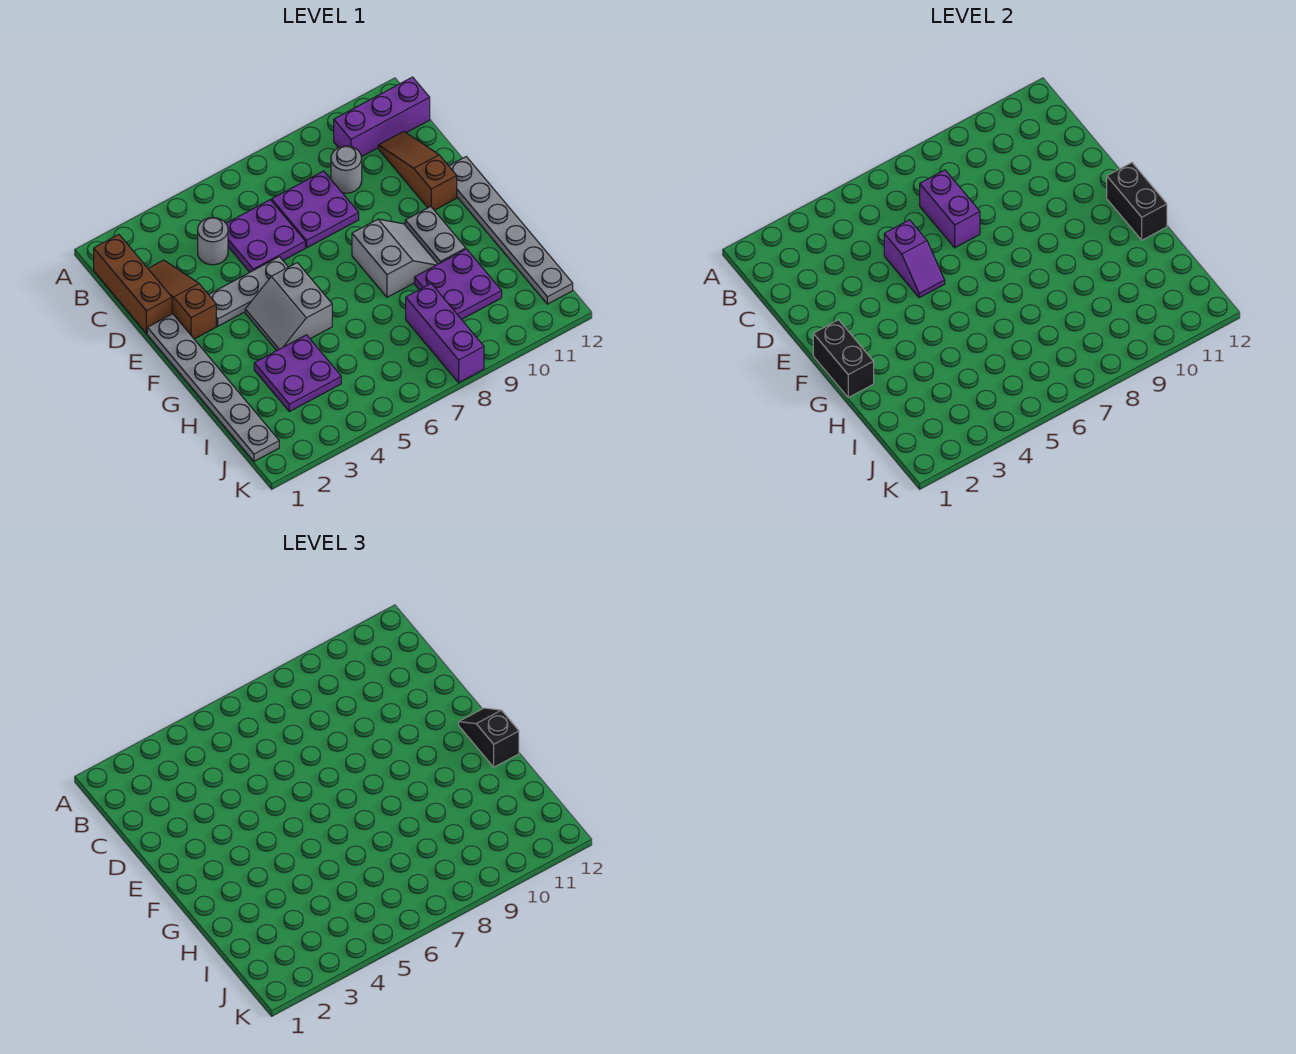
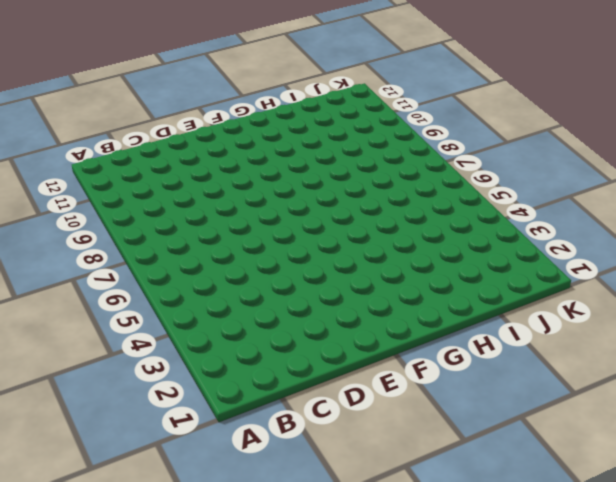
none -> brown 1x3 brick [94,235,172,334]
none -> purple 1x3 brick [334,77,430,157]
none -> brown 1x3 slope [148,260,216,339]

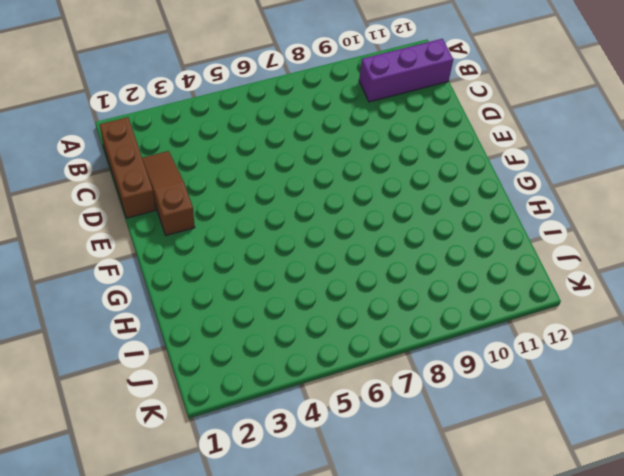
none -> grey 1x1 round brick [198,217,228,265]
none -> purple 2x2 plate [226,200,305,272]
none -> purple 2x2 plate [272,171,359,248]

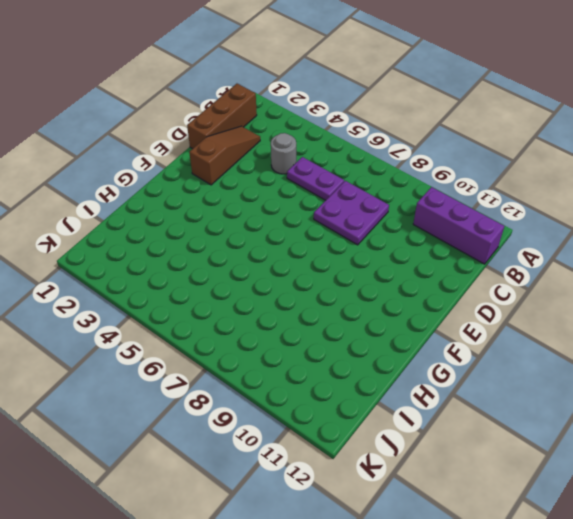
purple 1x2 plate [287,157,344,200] -> purple 2x2 plate [226,200,305,272]
none -> grey 1x1 round brick [331,146,362,193]
none -> brown 1x3 slope [378,131,457,210]
none -> grey 1x6 plate [147,314,279,461]

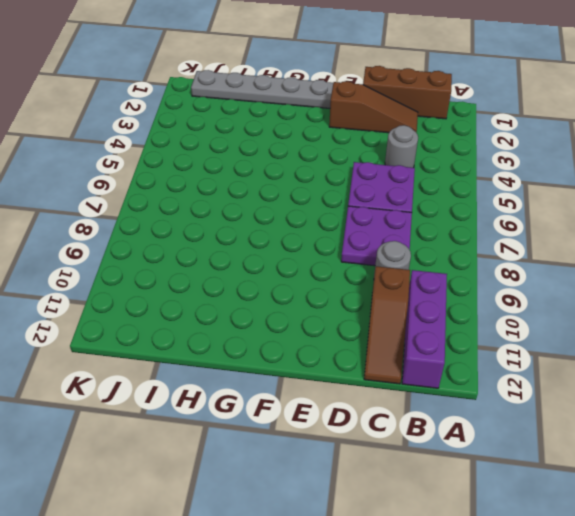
brown 1x3 slope [364,266,410,384] -> brown 1x3 slope turned to [378,131,457,210]
none -> grey 1x3 plate [209,257,288,326]
none -> grey 1x6 plate [449,157,573,304]
none -> grey 2x2 slope [245,263,332,350]

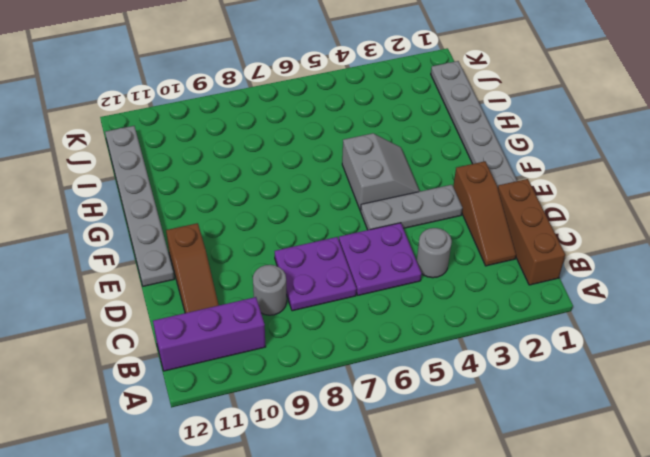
none -> grey 2x2 slope [352,219,438,297]
none -> grey 1x2 plate [405,207,466,264]
none -> purple 2x2 plate [254,335,341,412]

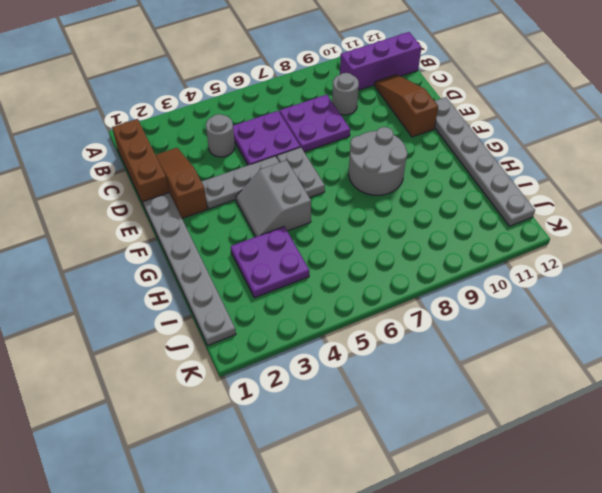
grey 1x2 plate [277,147,325,197] -> grey 1x2 plate moved to [405,207,466,264]
grey 2x2 round brick [349,127,407,195] -> grey 2x2 slope [352,219,438,297]
none -> purple 2x2 plate [415,249,502,320]
none -> purple 1x3 brick [406,284,484,383]
none -> purple 1x2 brick [920,170,980,248]

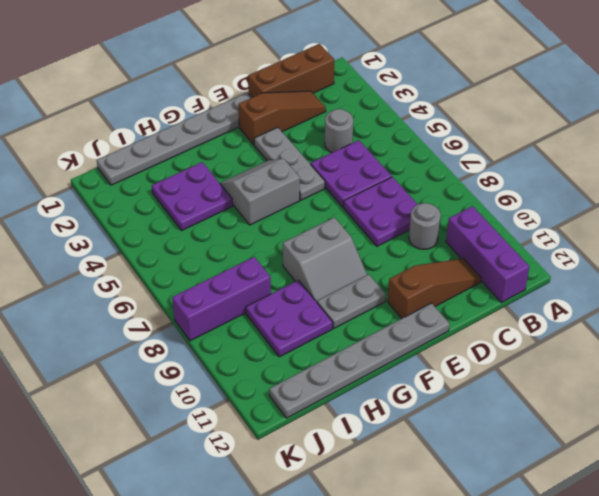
none -> purple 1x2 brick [920,170,980,248]
none -> purple 1x2 slope [884,220,945,298]
none -> black 1x2 brick [813,320,874,397]

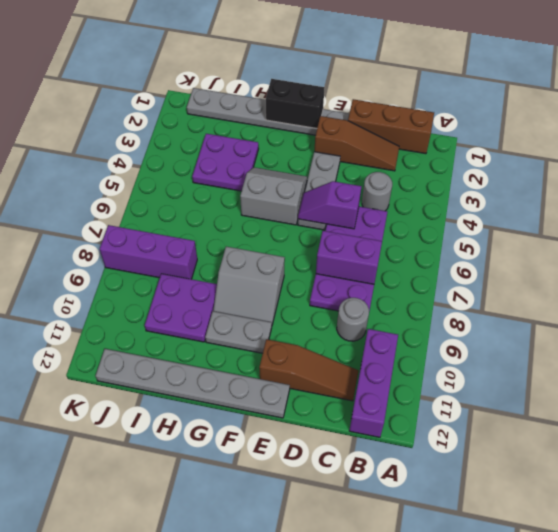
none -> black 1x2 brick [1107,163,1167,240]
none -> black 1x2 slope [459,708,519,767]

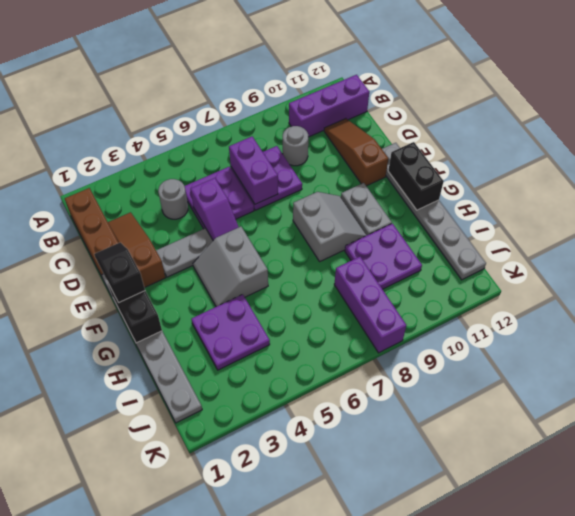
black 1x2 slope [94,242,145,303] -> black 1x2 slope moved to [459,708,519,767]

